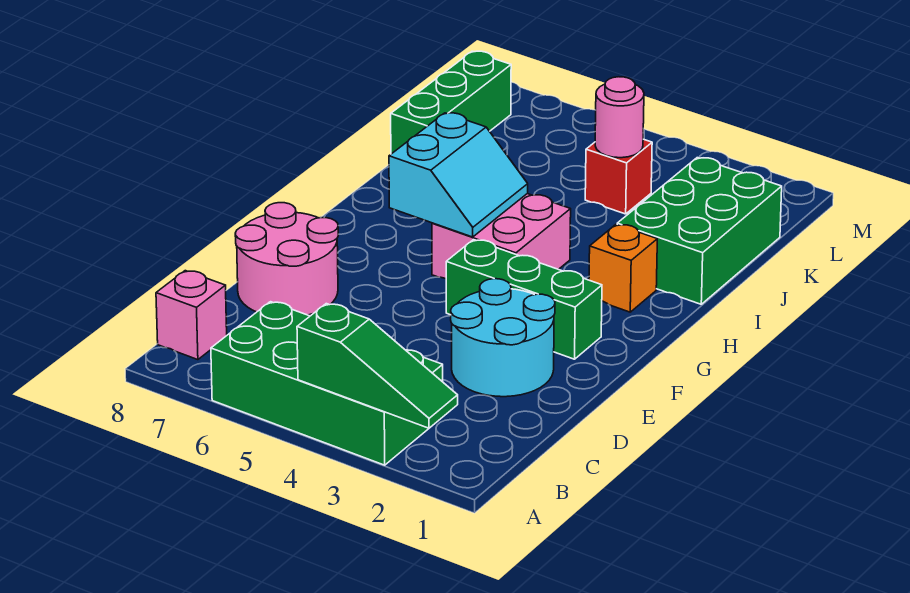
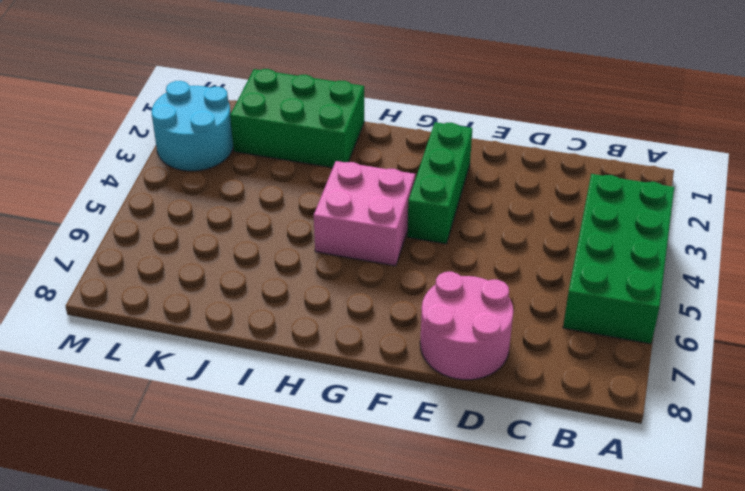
cyan 2x2 round brick [152,81,233,171] -> cyan 2x2 round brick moved to [451,279,555,397]
none -> pink 1x1 brick [156,271,227,360]
none -> orange 1x1 brick [589,224,657,312]
none -> green 1x3 brick [391,51,511,154]

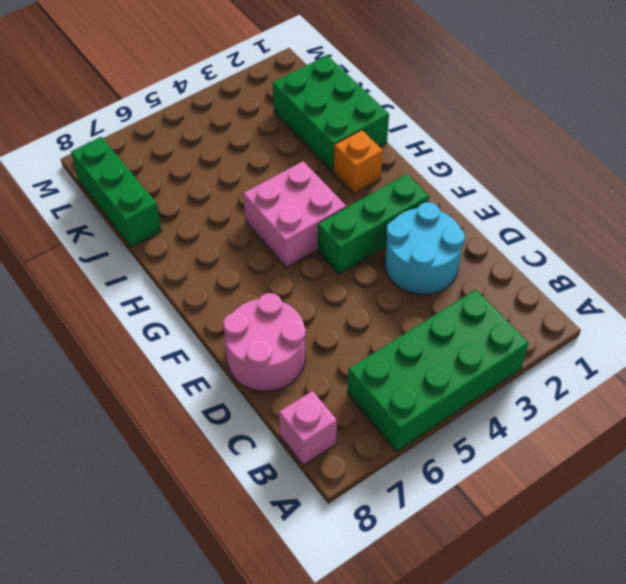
none -> red 1x1 brick [585,139,652,214]
none -> green 1x3 slope [297,304,458,428]
none -> cyan 2x2 slope [389,113,528,237]

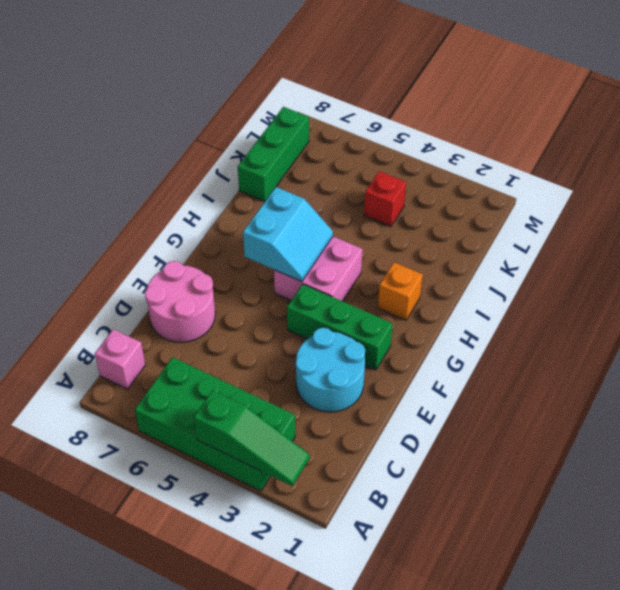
none -> green 2x3 brick [617,158,782,304]
none -> pink 1x1 round brick [595,77,644,158]

